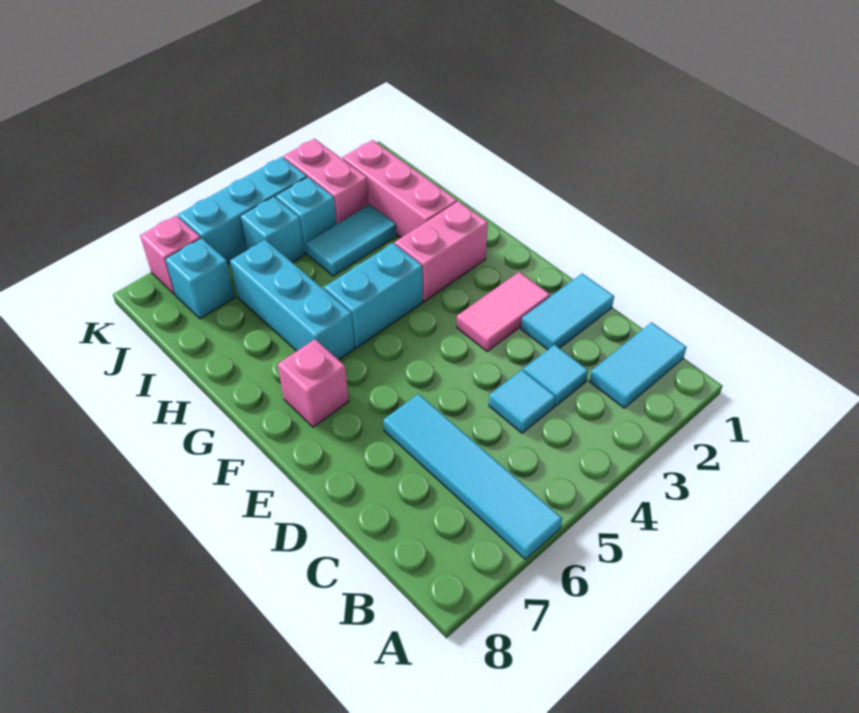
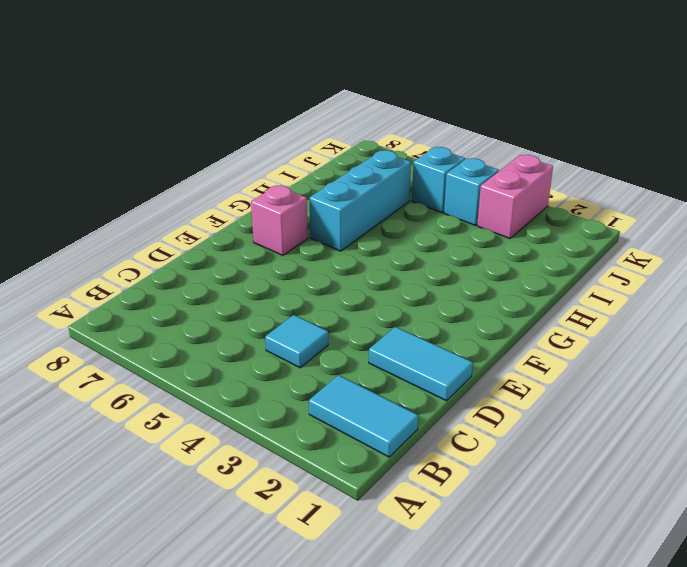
none -> cyan 1x4 tile [383,394,562,559]
none -> cyan 1x1 tile [523,345,588,406]
none -> pink 1x2 tile [457,272,550,351]

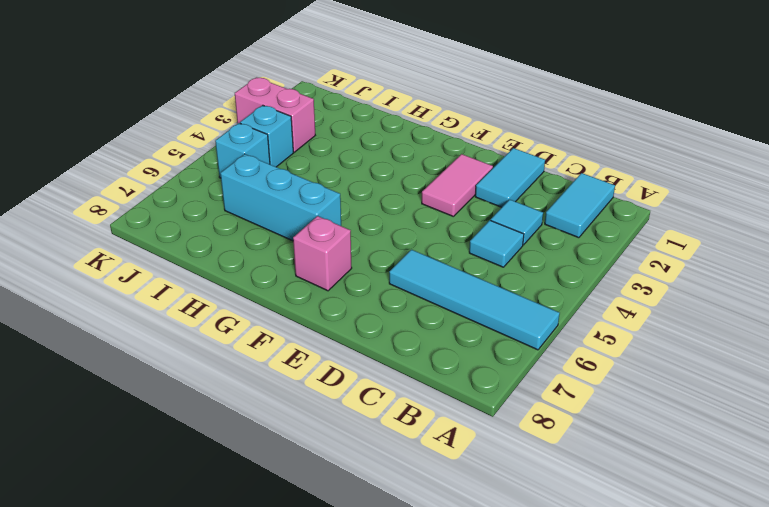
none -> pink 1x2 brick [395,201,488,301]
none -> cyan 1x2 brick [324,243,423,348]
none -> pink 1x3 brick [343,140,457,237]

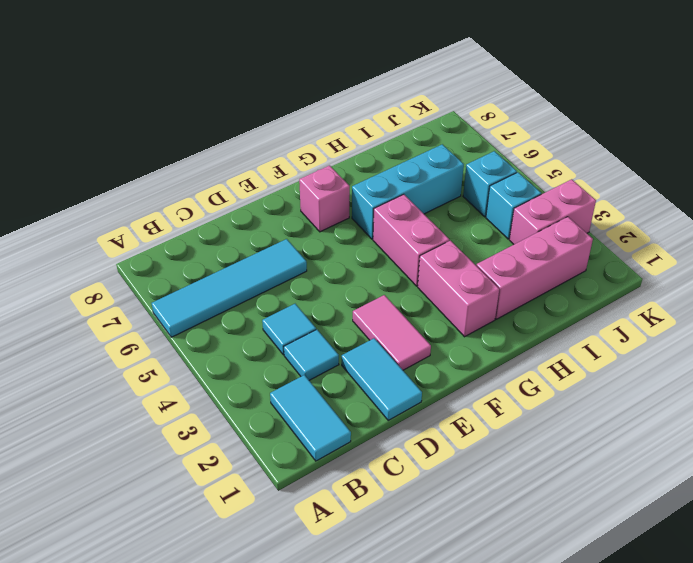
pink 1x2 brick [373,194,449,286] -> cyan 1x2 brick [324,243,423,348]
none -> cyan 1x2 tile [306,204,397,276]
none -> cyan 1x1 brick [165,238,235,319]
none -> cyan 1x3 brick [178,157,307,263]

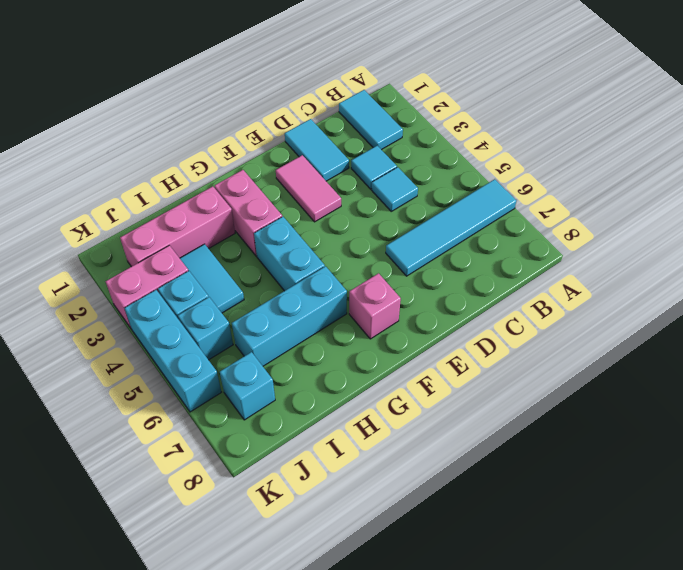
none -> pink 1x1 brick [140,216,200,295]

